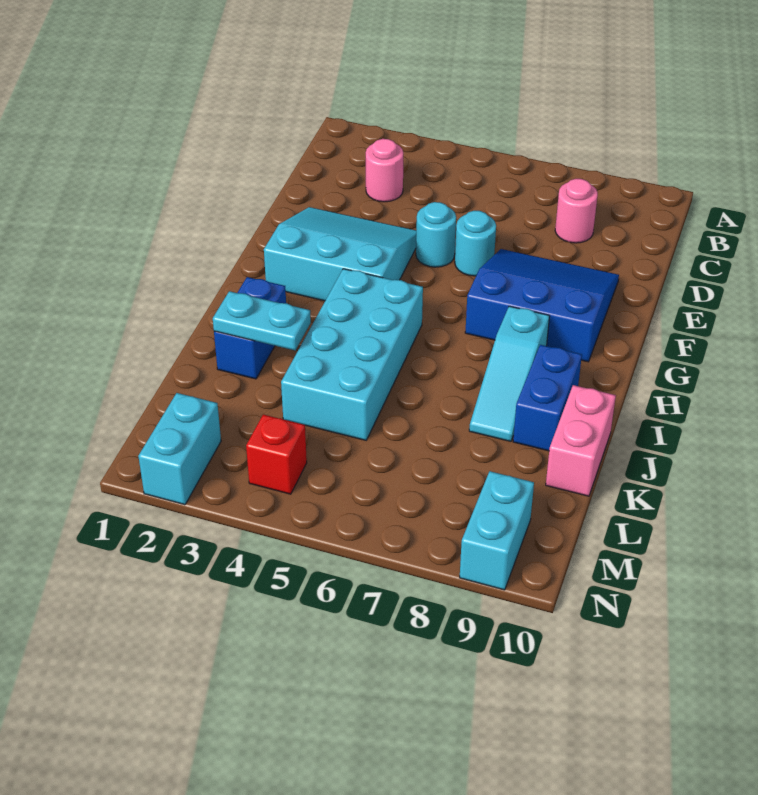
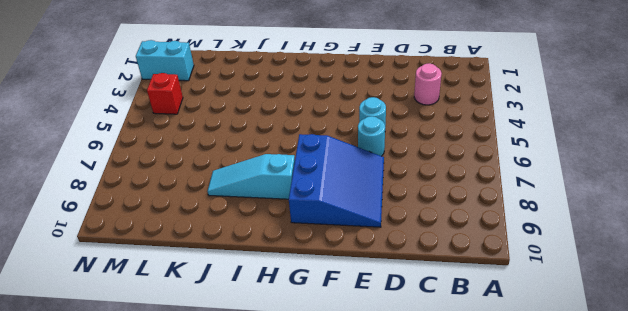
none -> pink 1x1 round brick [555,179,598,243]
none -> cyan 3x3 slope [264,207,416,301]
none -> cyan 2x4 brick [281,269,423,440]

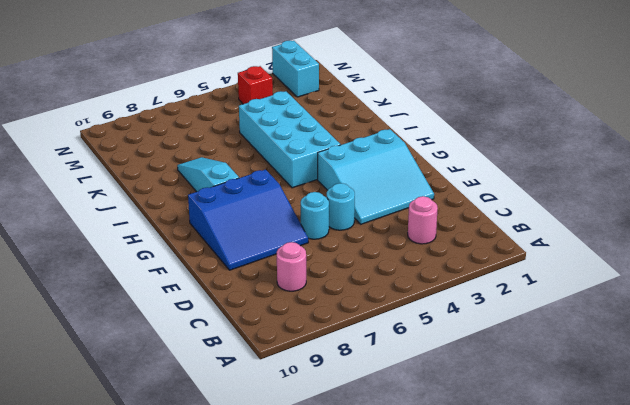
none -> blue 1x2 brick [214,277,286,379]
none -> blue 1x2 brick [513,345,582,451]
none -> pink 1x2 brick [546,385,616,496]

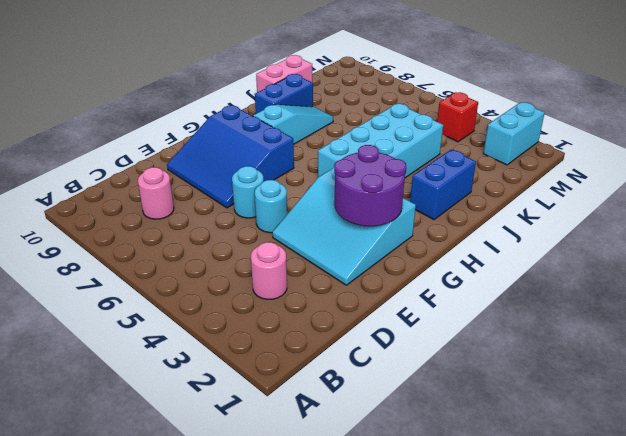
purple 2x2 round brick [334,145,406,226] -> none
none -> cyan 1x2 brick [460,471,534,590]
none -> cyan 1x2 plate [213,291,311,350]

